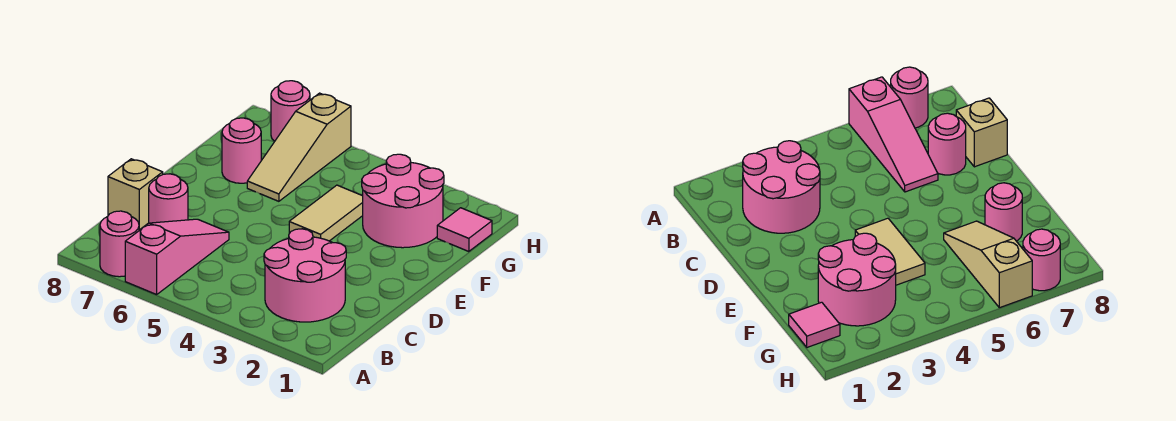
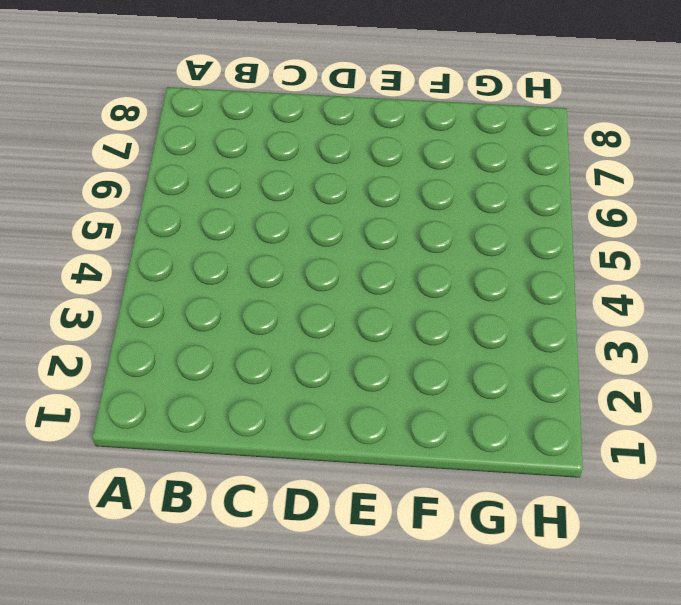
none -> pink 1x3 slope [125,219,229,294]
none -> pink 1x1 round brick [100,211,139,277]

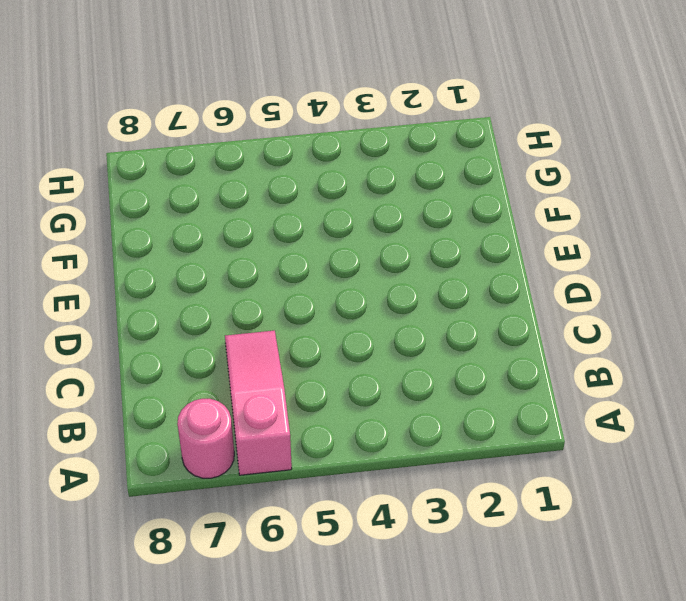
none -> pink 2x2 round brick [264,229,346,322]
none -> pink 1x1 round brick [149,174,188,223]

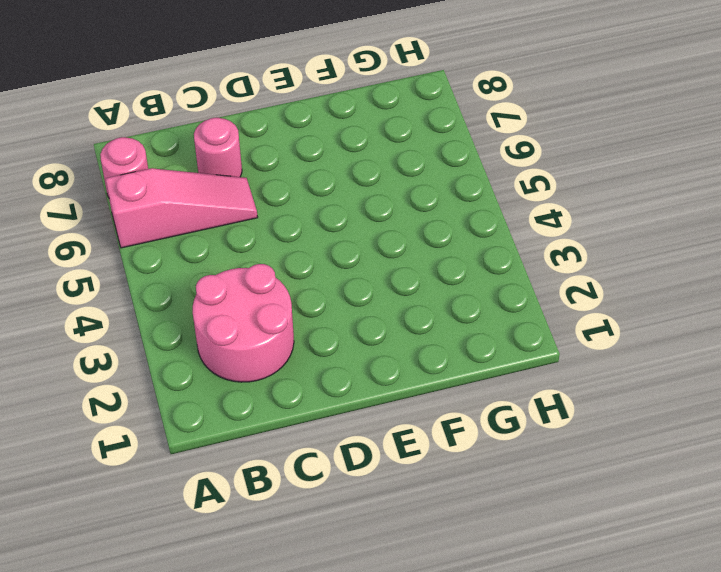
none -> tan 1x1 brick [108,159,163,230]
none -> tan 1x2 tile [289,185,363,241]

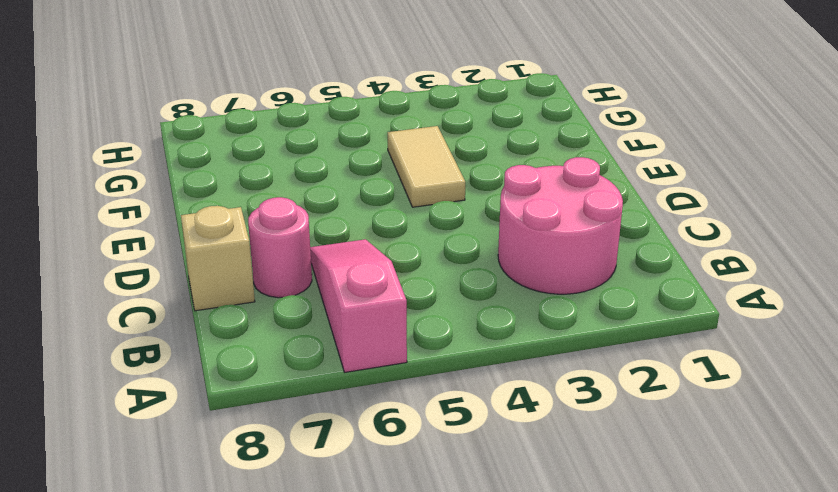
none -> pink 1x1 round brick [100,211,139,277]
none -> pink 2x2 round brick [362,154,444,248]

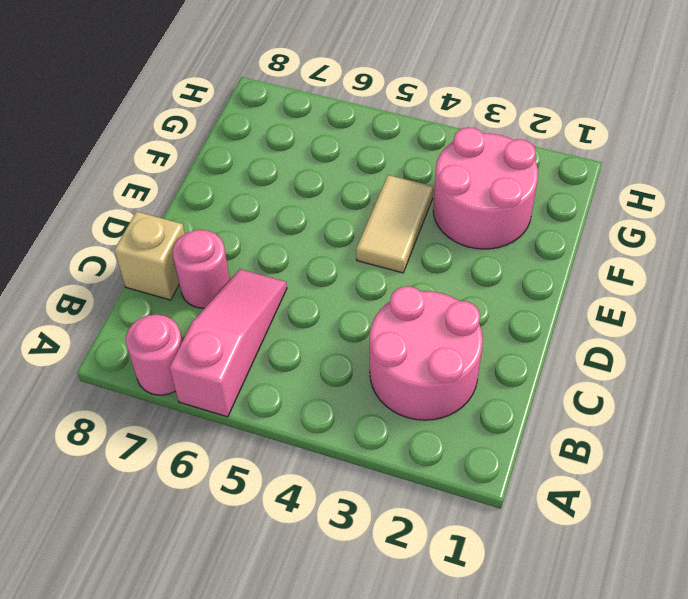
none -> tan 1x3 slope [247,93,351,201]
none -> pink 1x1 round brick [222,118,261,183]

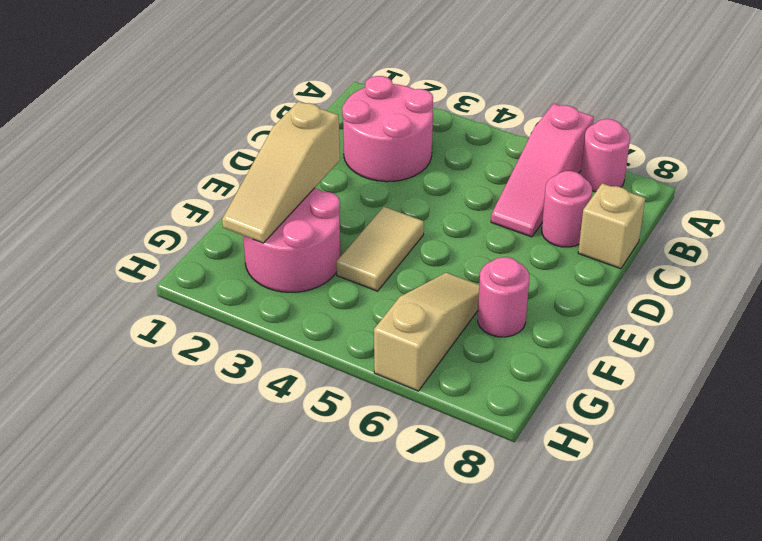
tan 1x3 slope [222,101,340,243] -> none
none -> pink 1x1 tile [437,208,492,252]
none -> pink 1x1 round brick [271,81,310,141]

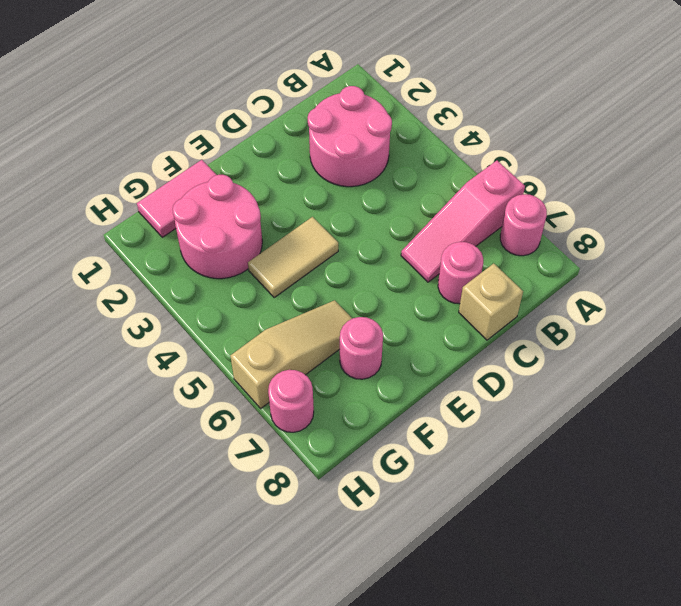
pink 1x2 tile [137,160,216,237] -> pink 1x1 tile [437,208,492,252]

